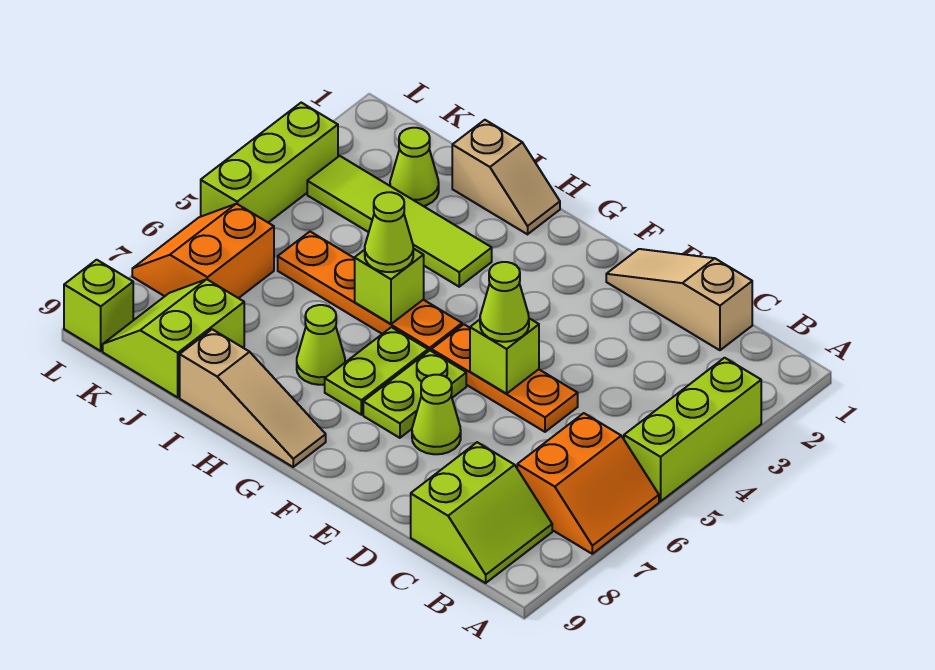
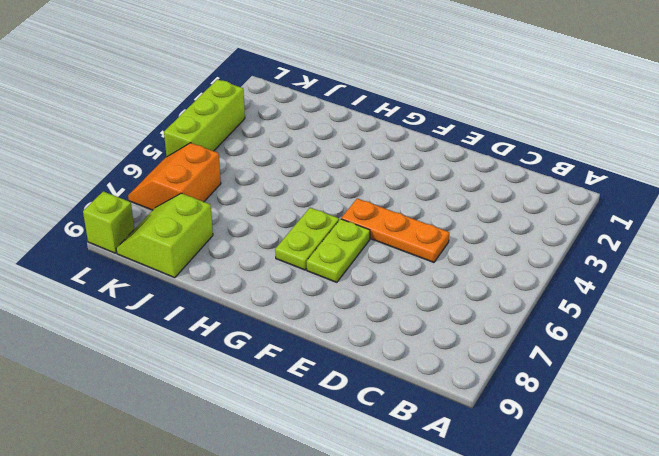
none -> lime 1x3 brick [624,358,761,502]
none -> orange 2x2 slope [517,413,659,554]
none -> lime 2x2 slope [411,442,552,583]

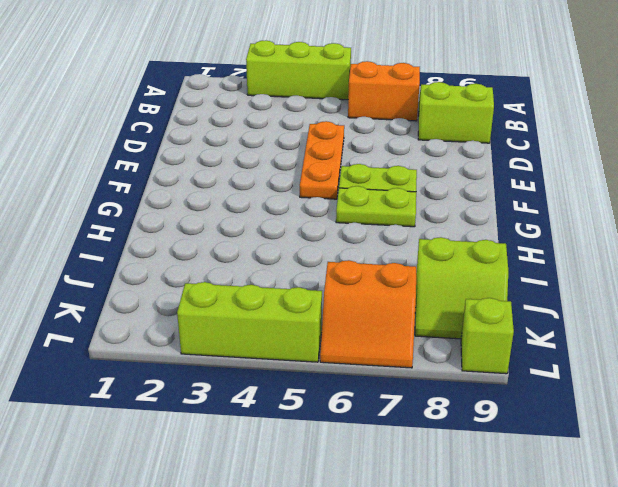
none -> tan 1x3 slope [606,249,752,350]
none -> lime 1x1 cone [412,375,461,454]
none -> orange 1x4 plate [278,232,462,351]

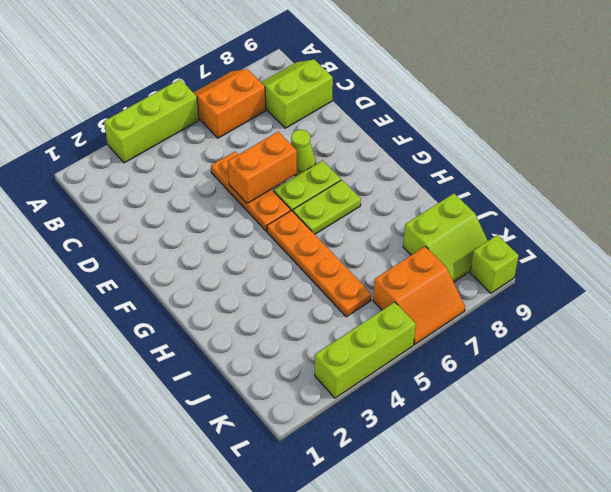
orange 1x2 brick [228,132,297,203] -> lime 1x1 brick [470,318,539,394]
none -> tan 1x3 slope [606,249,752,350]
none -> tan 1x3 slope [180,329,326,467]
none -> tan 1x2 slope [452,120,560,234]

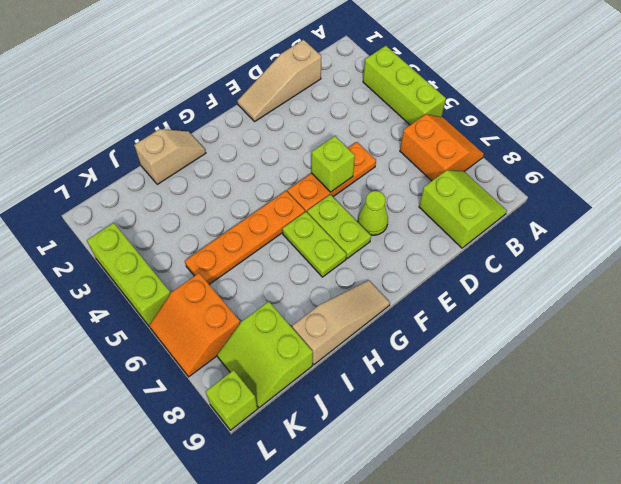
none -> lime 1x4 tile [307,156,492,287]
none -> lime 1x1 cone [297,305,345,385]
none -> lime 1x1 cone [390,128,439,206]

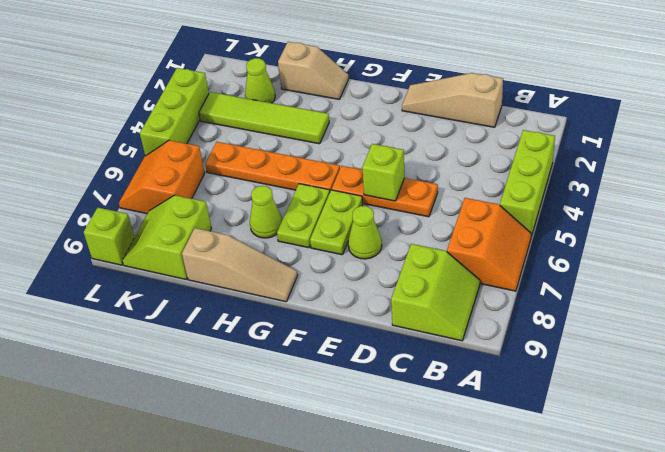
none -> lime 1x1 brick [355,248,424,324]
none -> lime 1x1 cone [480,262,529,342]
none -> lime 1x1 cone [365,192,413,272]

